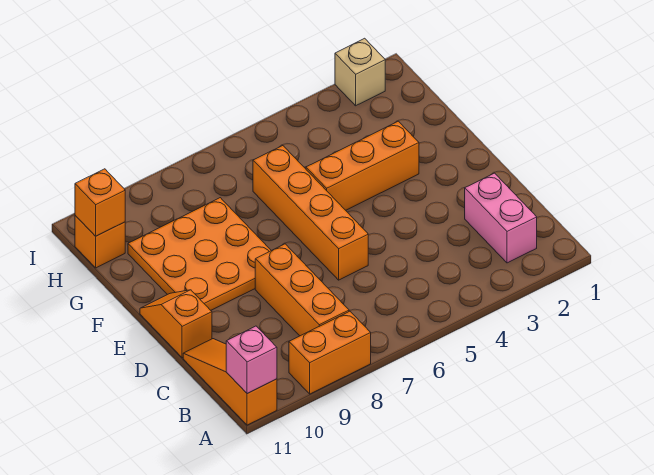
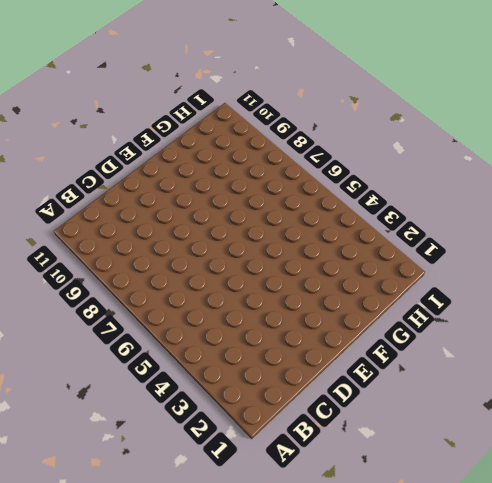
none -> orange 1x2 brick [289,311,371,394]
none -> orange 1x3 slope [183,339,277,425]
none -> pink 1x2 brick [465,173,537,263]

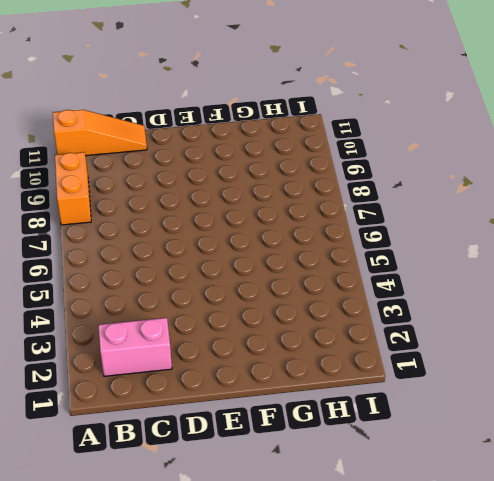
none -> orange 1x3 brick [255,244,349,336]
none -> orange 1x4 brick [253,146,368,280]
none -> orange 1x2 slope [140,290,212,358]

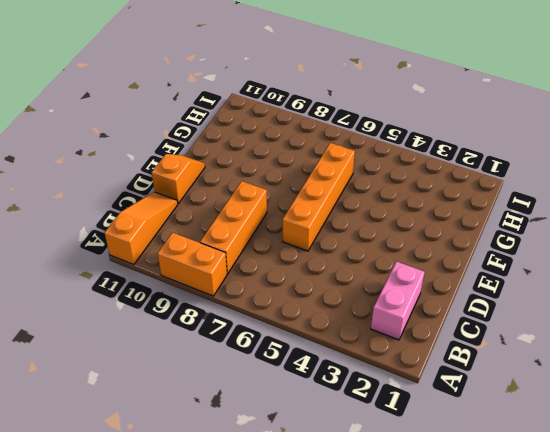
none -> orange 3x3 plate [128,198,271,310]
none -> orange 1x3 brick [306,121,419,210]
none -> orange 1x1 brick [75,216,125,268]

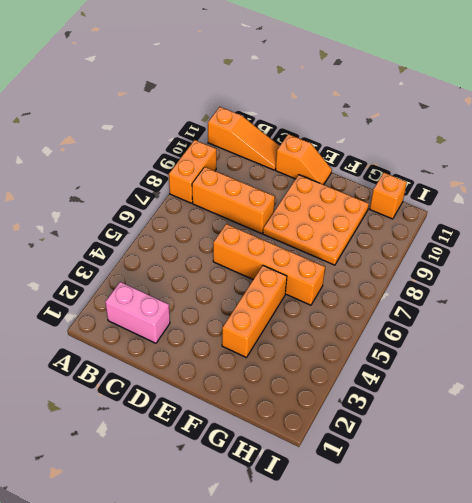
none -> tan 1x1 brick [335,38,385,106]
none -> pink 1x1 brick [226,326,277,394]
none -> orange 1x1 brick [75,169,125,236]

